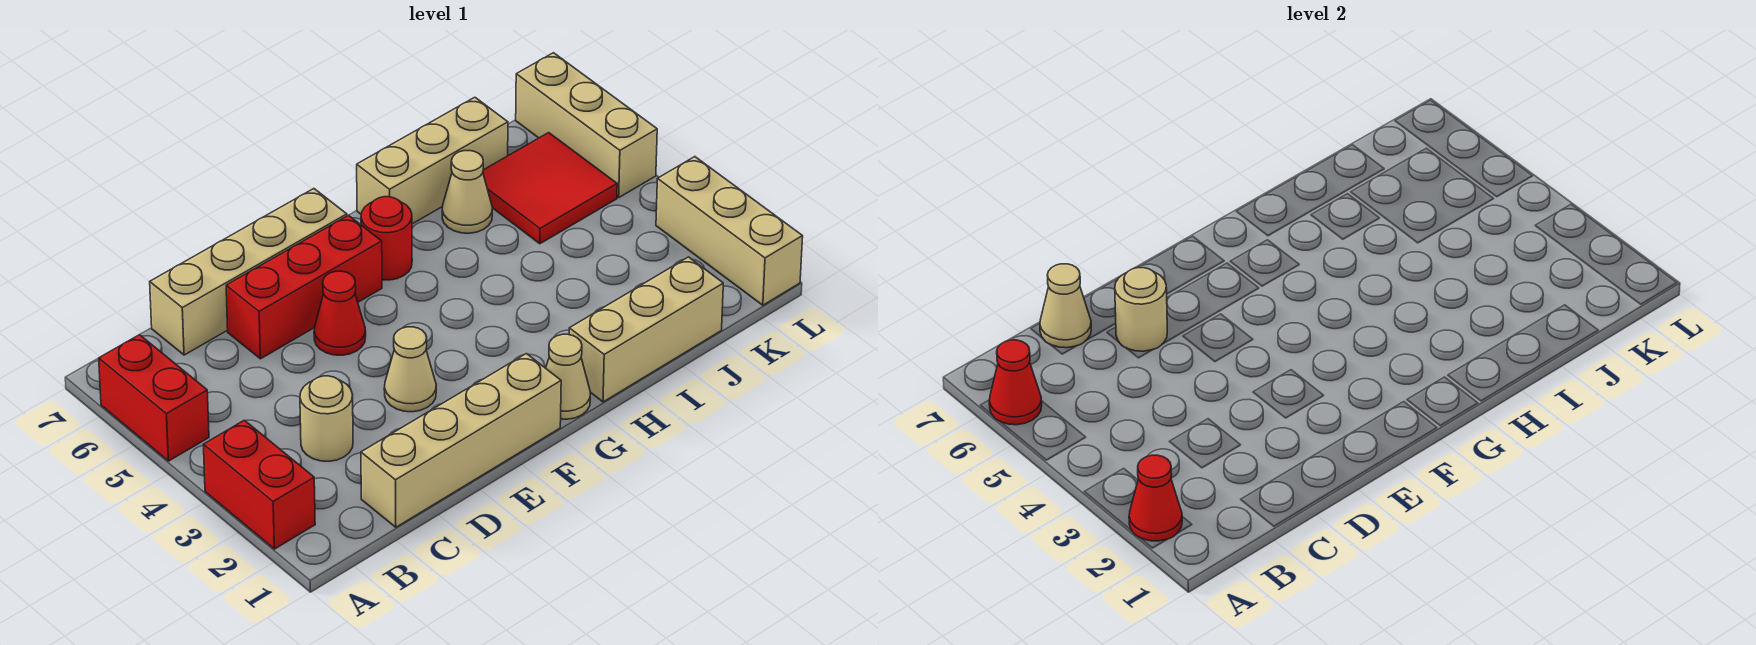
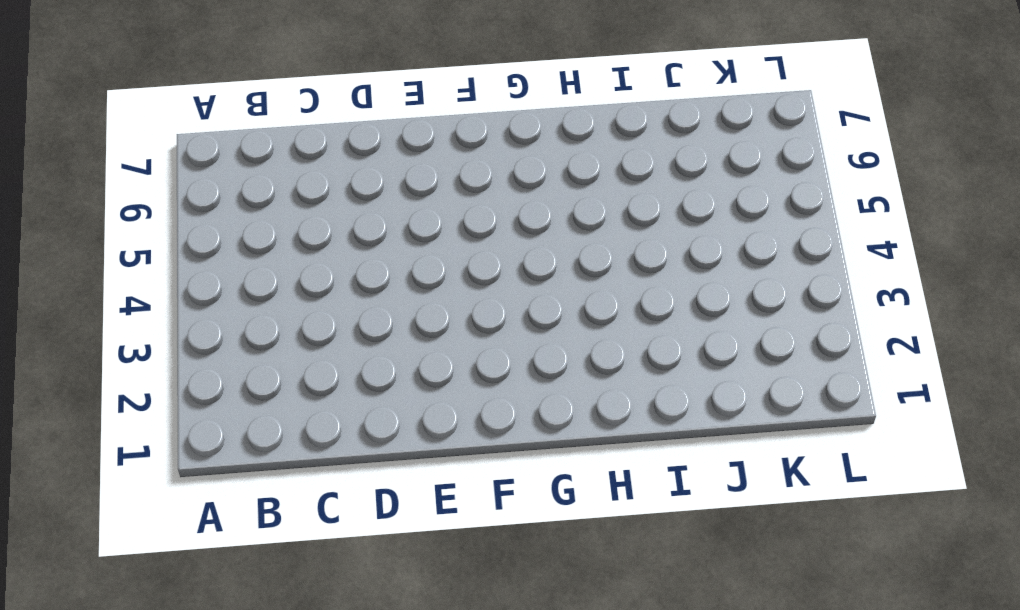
none -> red 1x2 brick [203,420,315,549]
none -> red 1x2 brick [99,335,209,461]
none -> tan 1x4 brick [361,354,561,527]

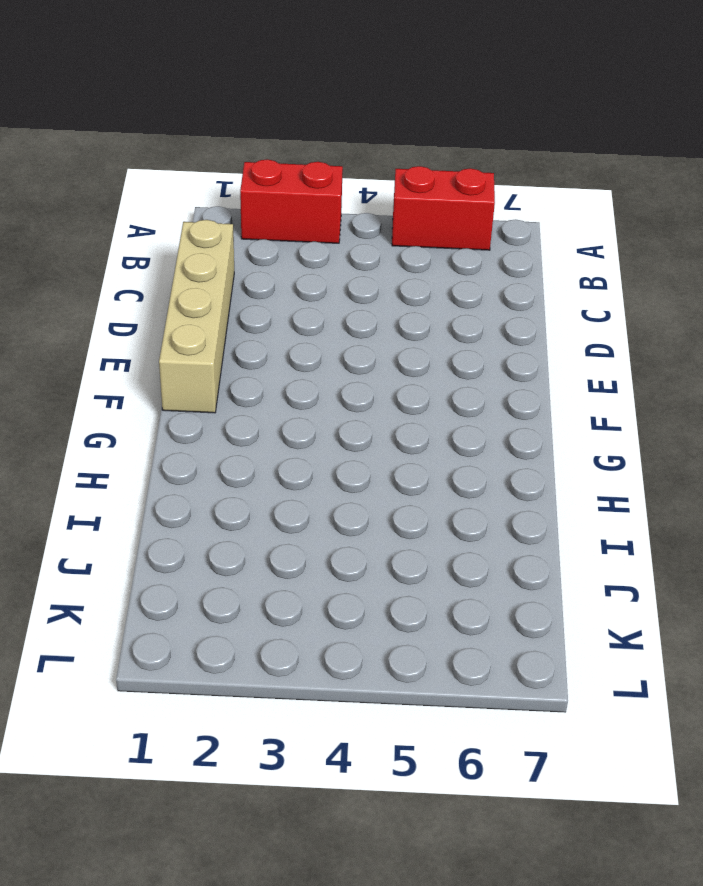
none -> tan 1x1 round brick [300,376,353,461]
none -> tan 1x4 brick [150,189,347,355]
none -> red 1x3 brick [226,215,382,359]

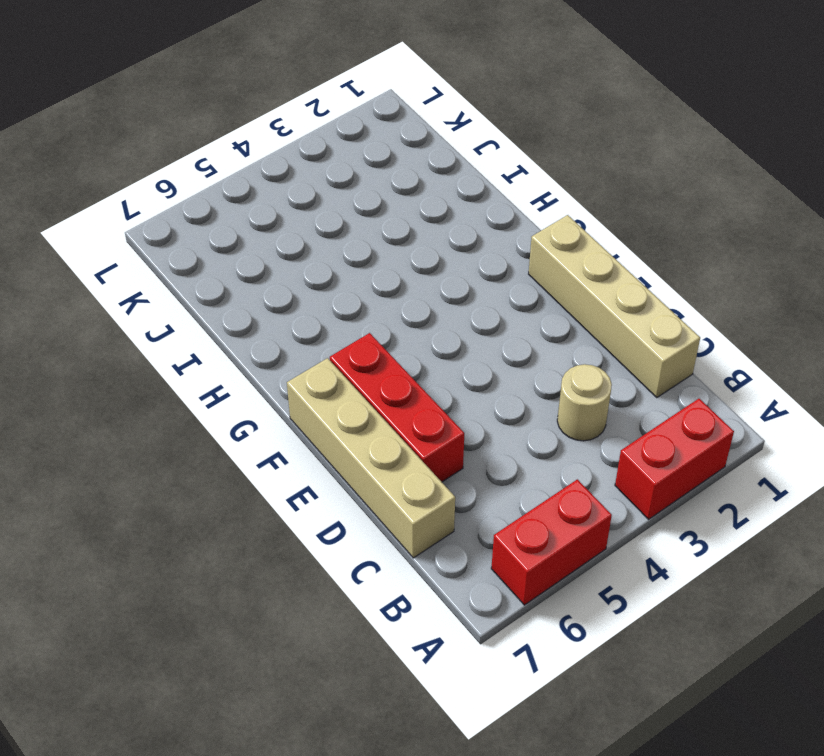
none -> tan 1x1 cone [384,327,436,412]
none -> red 1x1 cone [314,271,366,355]
none -> tan 1x1 cone [546,334,590,419]

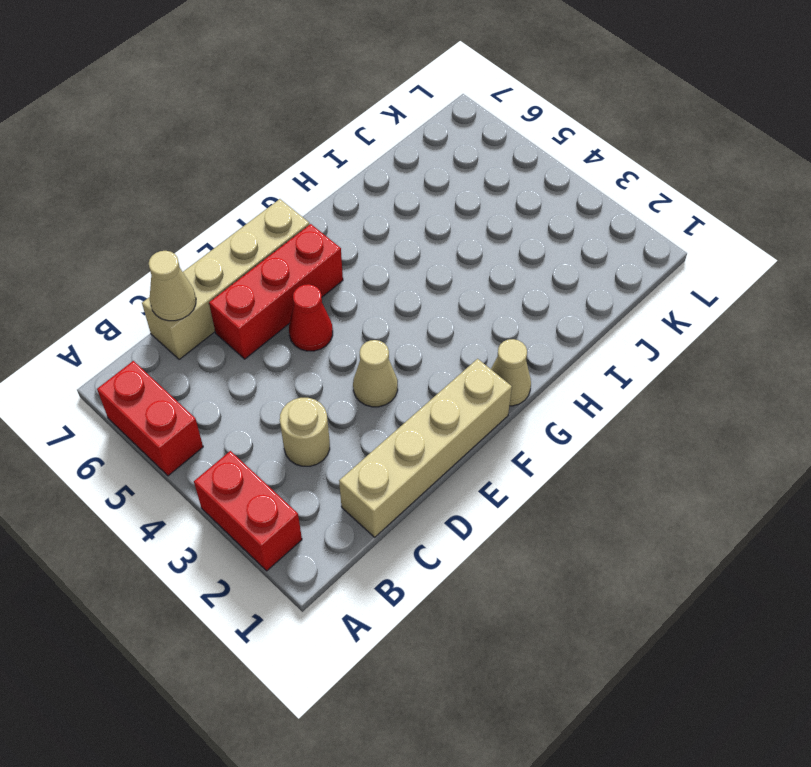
none -> red 1x1 round brick [361,197,412,280]
none -> tan 1x3 brick [569,257,723,402]
none -> tan 1x3 brick [357,97,508,224]

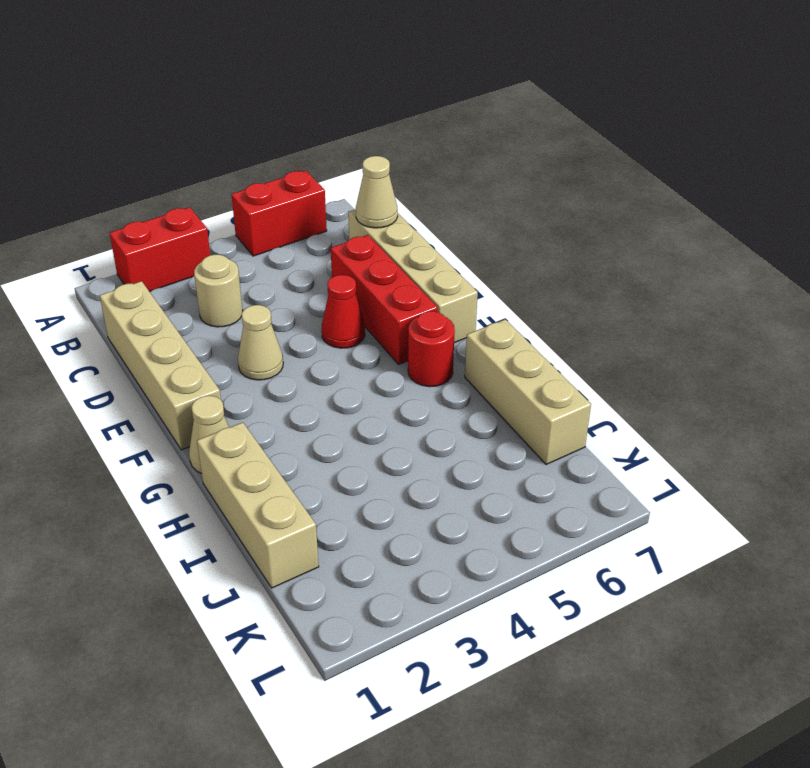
none -> tan 1x1 cone [442,151,492,233]
none -> red 2x2 tile [483,133,617,244]
none -> tan 1x3 brick [656,157,803,305]

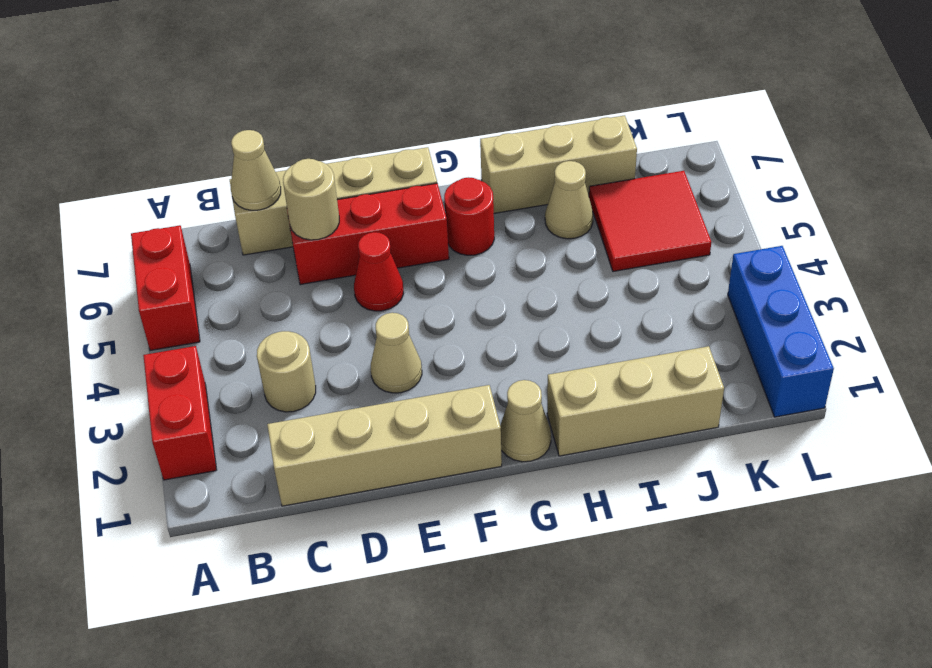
blue 1x3 brick [728,246,834,417] -> tan 1x3 brick [656,157,803,305]
none -> tan 1x3 brick [516,53,657,197]
none -> red 1x1 cone [1129,455,1182,541]
none -> red 1x1 cone [989,340,1042,425]

